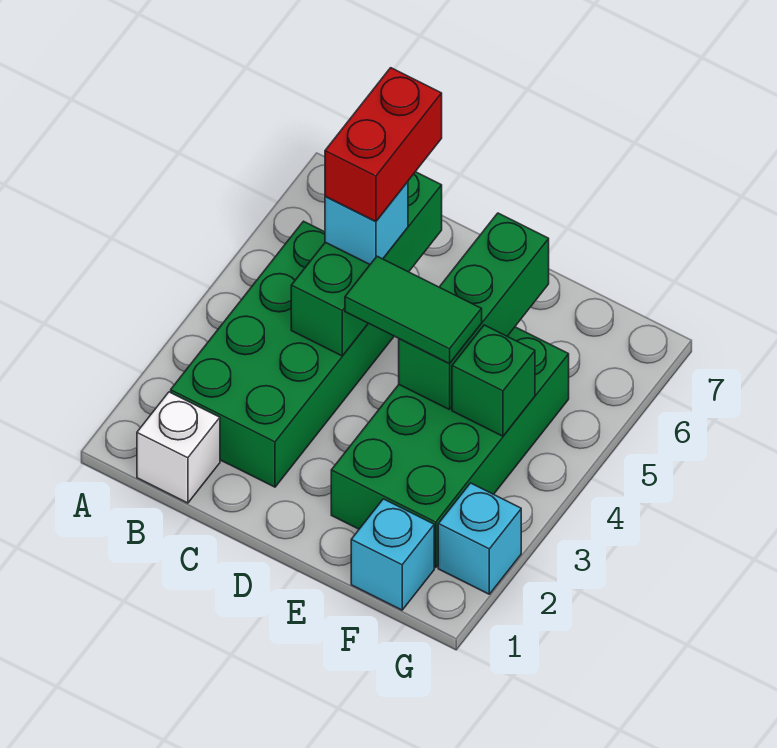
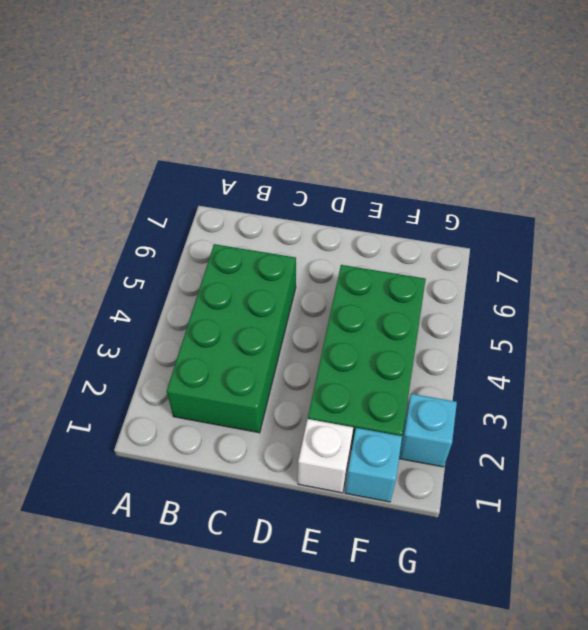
white 1x1 brick [298,419,353,493] -> white 1x1 brick moved to [137,392,220,503]
none -> green 1x3 brick [291,172,442,356]
none -> green 1x3 brick [399,213,549,410]

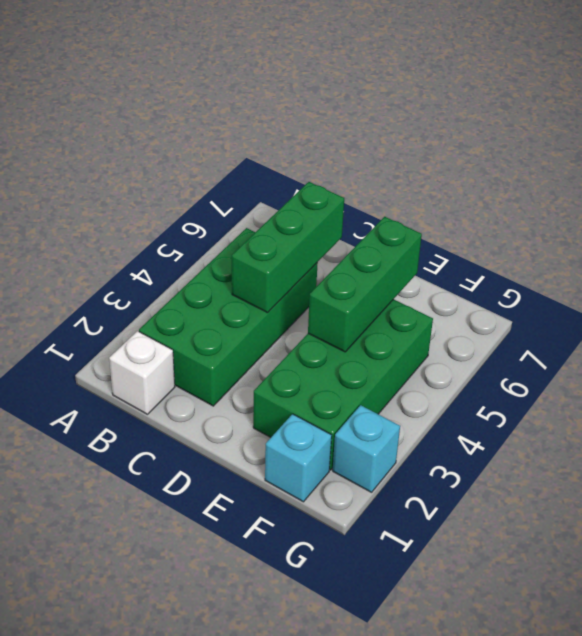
none -> green 1x1 brick [452,325,535,436]
none -> cyan 1x1 brick [325,182,408,264]

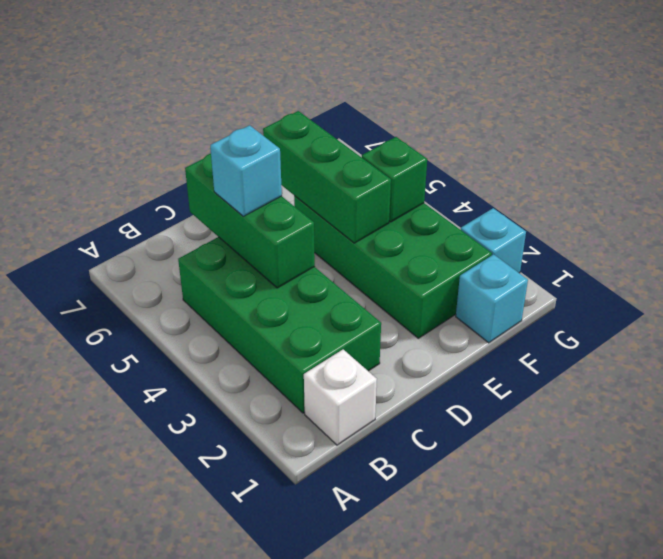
none -> green 1x2 tile [345,256,482,364]
none -> red 1x2 brick [325,68,442,221]

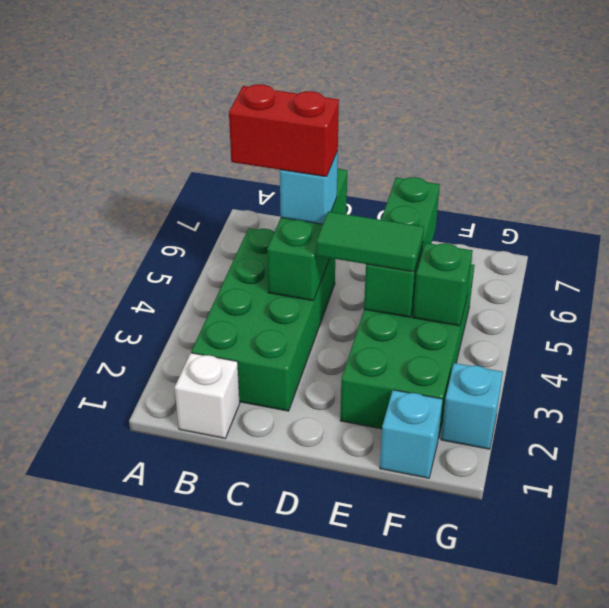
red 1x2 brick [229,84,339,177] -> red 1x2 brick turned to [325,68,442,221]

